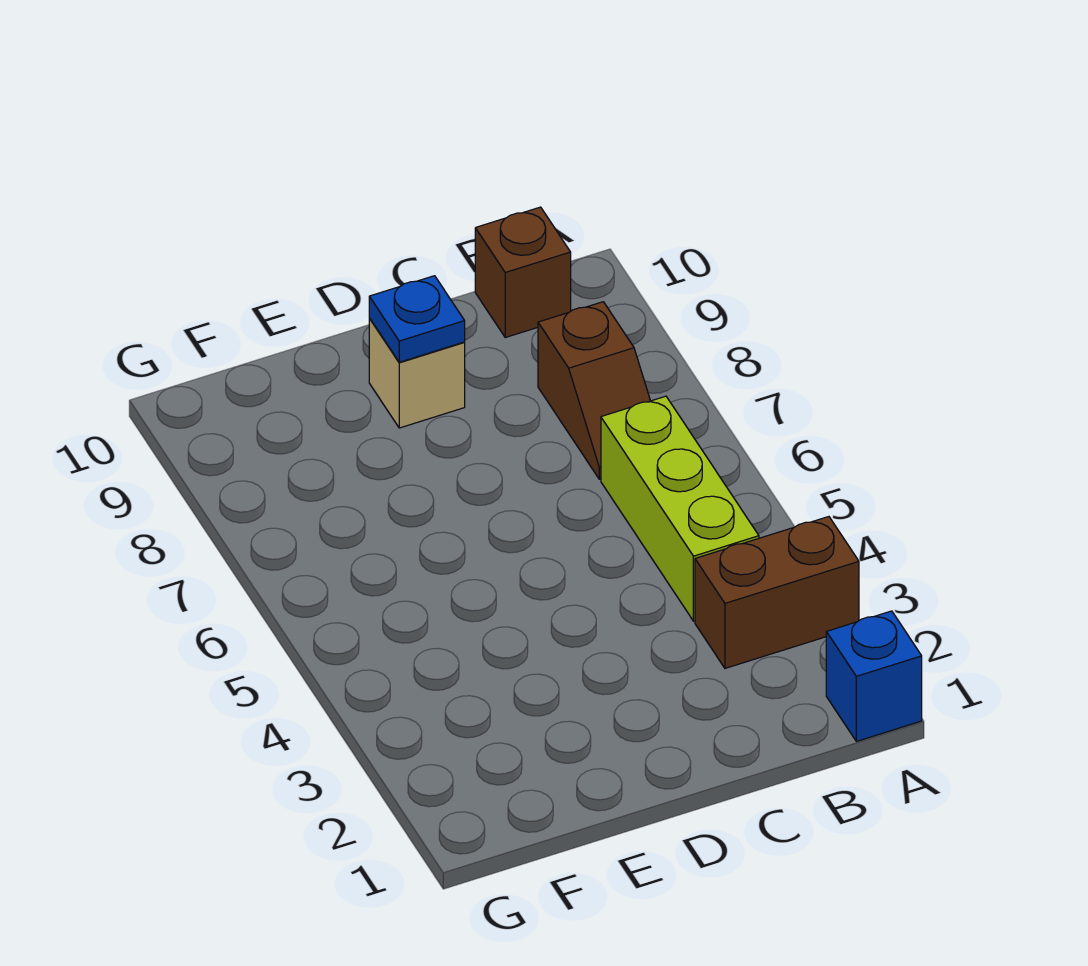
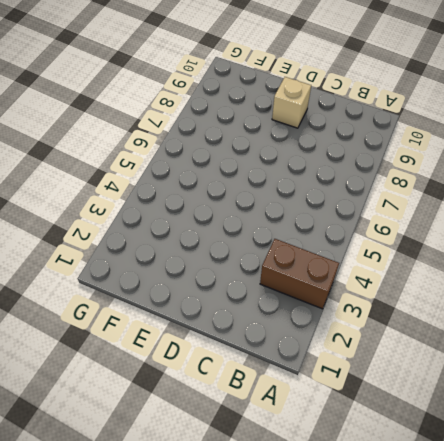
none -> blue 1x1 brick [826,611,922,741]
none -> lime 1x3 brick [601,396,759,621]

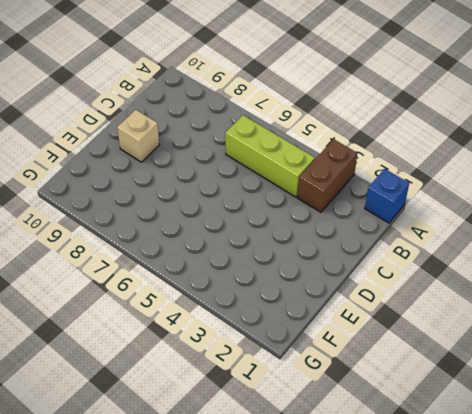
none -> brown 1x2 slope [538,302,650,479]
none -> brown 1x1 brick [475,207,571,337]

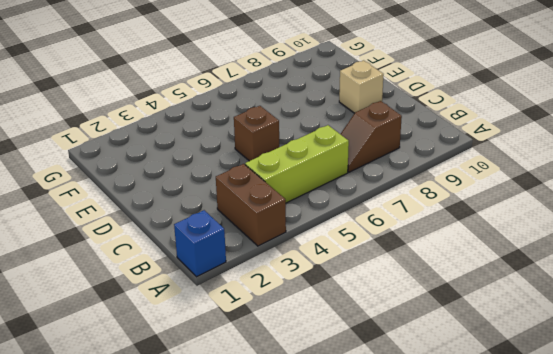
brown 1x1 brick [234,106,279,161] -> brown 1x1 brick moved to [475,207,571,337]
none -> blue 1x1 plate [369,276,465,362]

